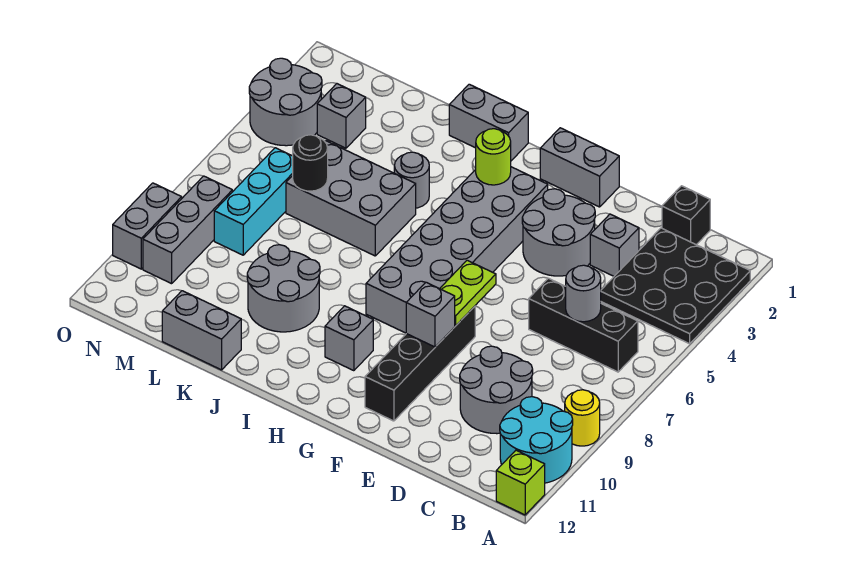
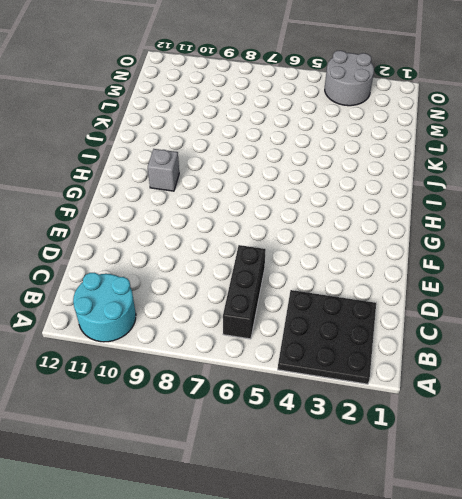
none -> yellow 1x1 round brick [565,390,600,446]
none -> lime 1x1 brick [496,450,545,515]
none -> black 1x1 brick [662,186,710,245]

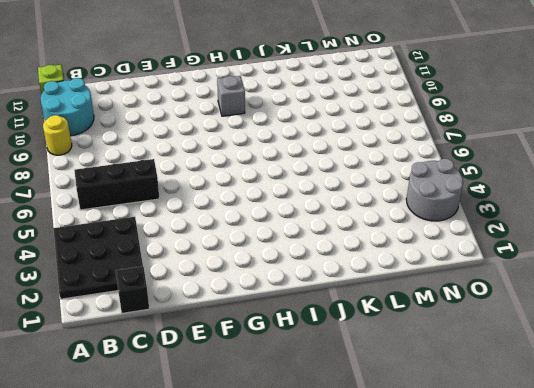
none -> grey 2x2 round brick [460,346,533,434]
none -> grey 1x1 brick [590,214,639,276]
none -> grey 2x2 round brick [522,189,595,276]

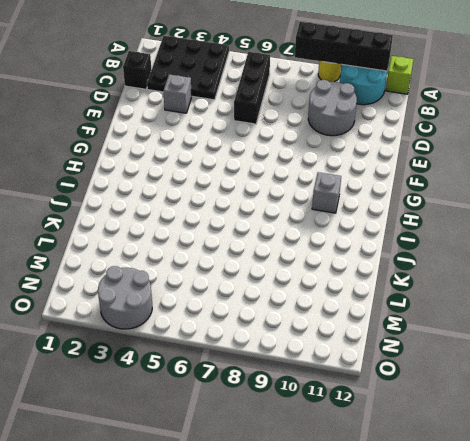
black 1x4 brick [295,22,393,71] -> black 1x4 brick moved to [365,306,475,421]
none -> grey 2x2 round brick [522,189,595,276]
none -> grey 1x2 brick [540,128,619,207]
none -> grey 2x6 brick [366,167,548,333]

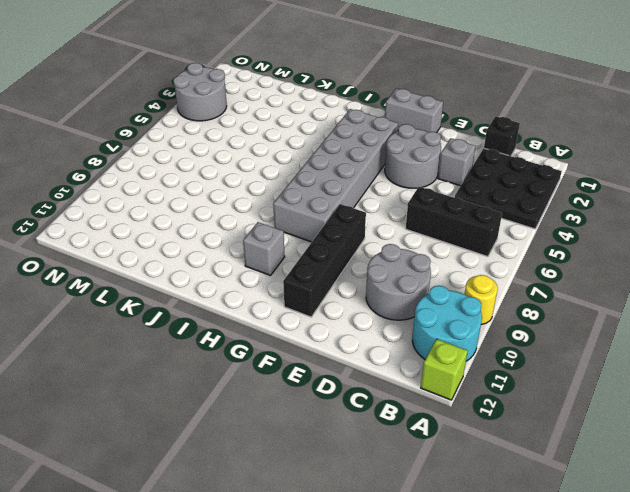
none -> grey 1x2 brick [449,84,528,161]
none -> grey 1x1 round brick [394,152,429,208]
none -> grey 2x3 brick [286,141,416,256]

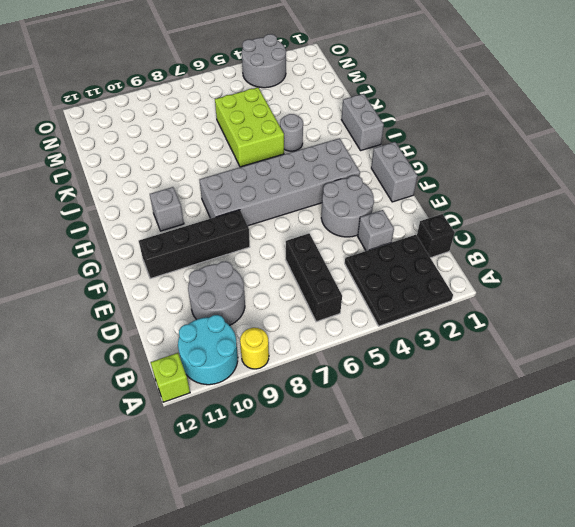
lime 2x3 brick [215,87,284,167] -> grey 2x3 brick [286,141,416,256]
none -> grey 2x2 round brick [247,245,320,332]
none -> grey 1x2 brick [162,291,241,370]
none -> grey 1x1 brick [317,84,366,148]

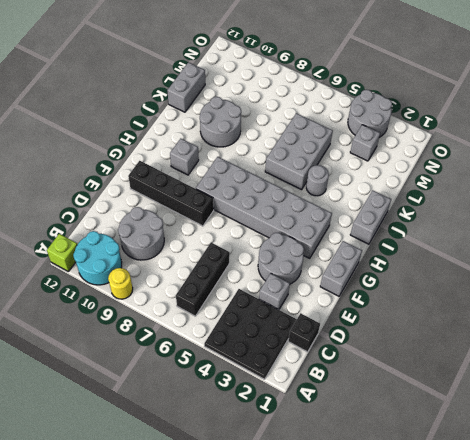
none -> cyan 1x3 brick [214,148,293,255]
none -> grey 1x3 brick [143,176,232,284]
none -> grey 1x2 brick [113,183,182,269]

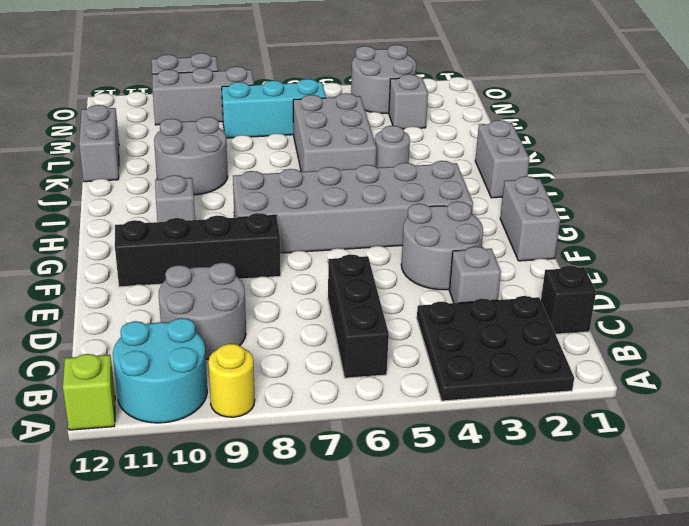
none -> grey 1x1 round brick [566,265,601,322]
none -> lime 1x2 plate [440,260,496,326]
none -> grey 1x1 brick [406,282,455,347]

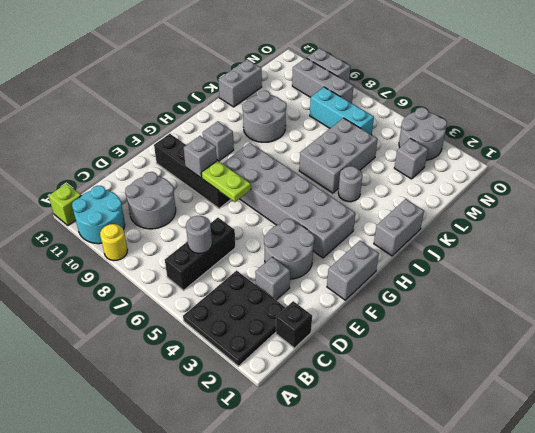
none -> lime 1x1 round brick [476,129,511,185]
none -> black 1x1 round brick [293,135,328,191]

